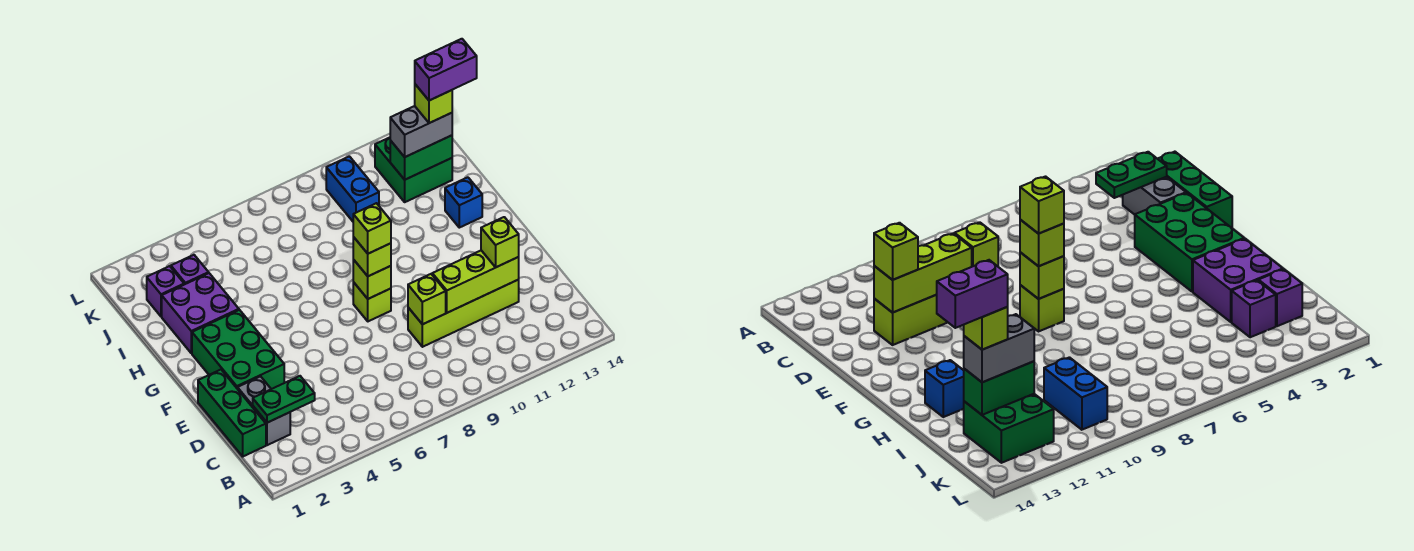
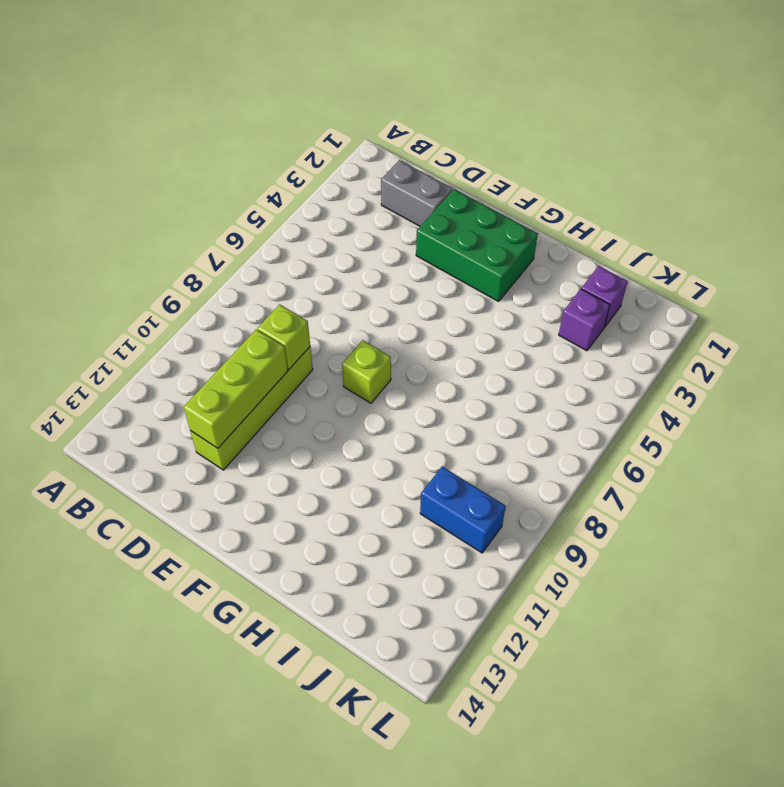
none -> green 1x3 brick [198,370,266,456]
none -> purple 2x2 brick [162,273,239,353]
none -> blue 1x1 brick [445,177,482,228]

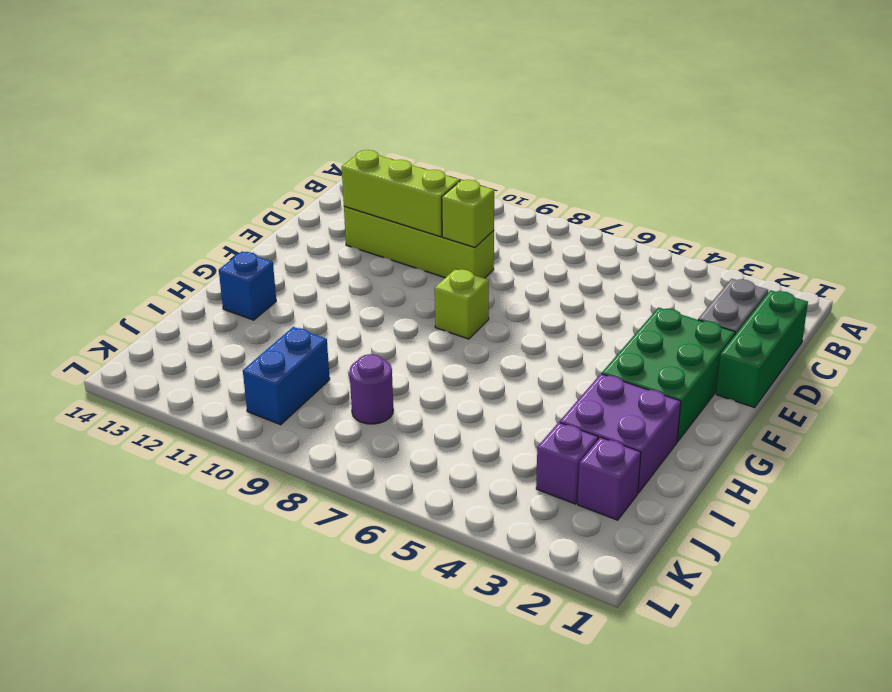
purple 1x1 round brick [350,354,393,424] -> none
none -> green 2x2 brick [375,138,452,202]
none -> green 1x2 plate [253,376,315,423]
none -> lime 1x1 brick [353,259,391,299]

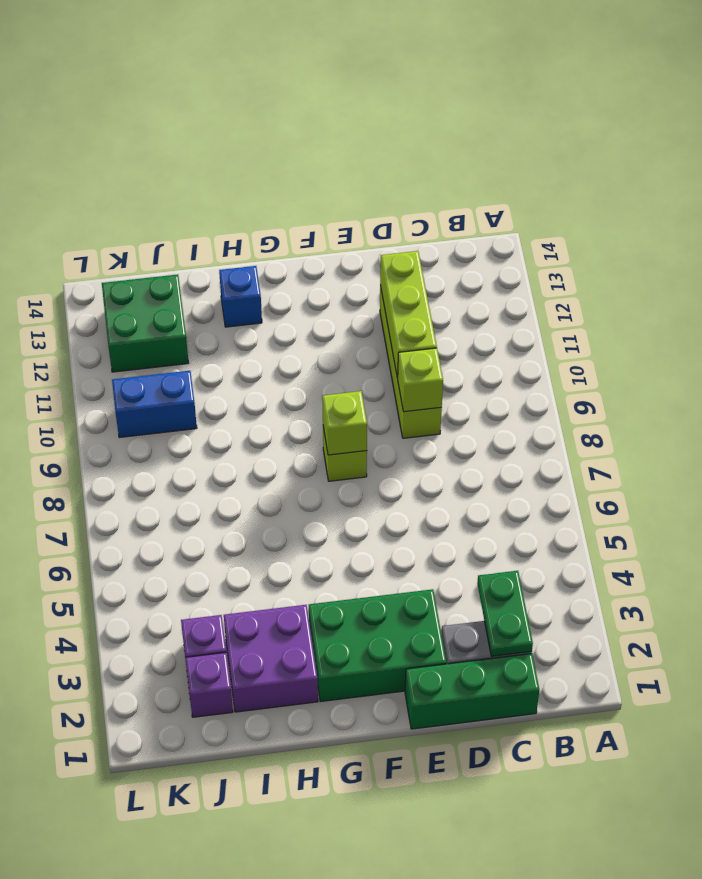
none -> green 1x2 brick [390,135,452,180]
none -> lime 1x1 brick [481,217,519,267]
none -> lime 1x1 brick [353,237,391,276]

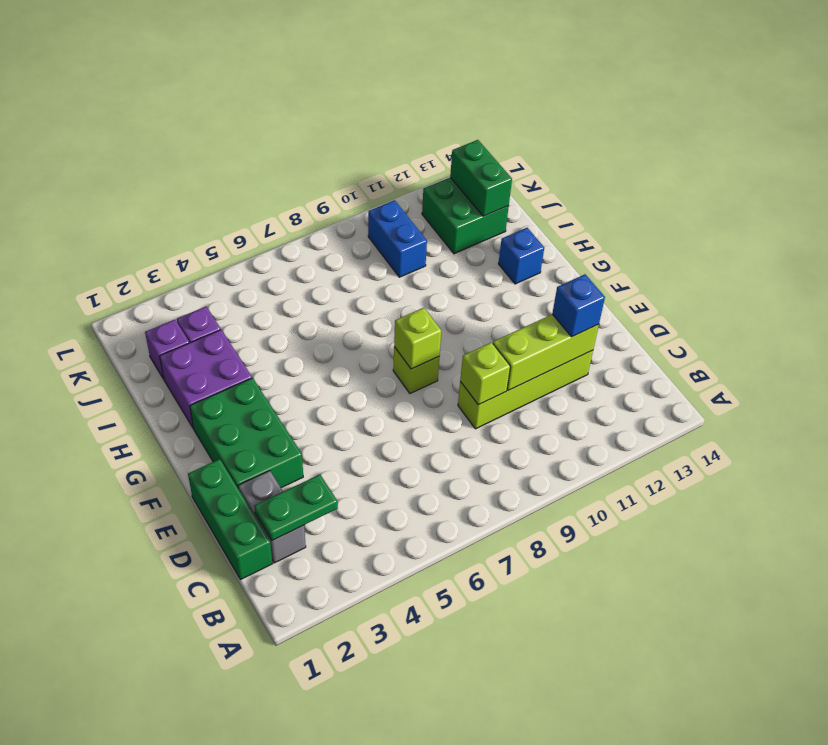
blue 1x1 brick [552,274,605,337] -> lime 1x1 brick [481,217,519,267]
green 1x2 brick [450,140,512,216] -> green 1x2 brick turned to [390,135,452,180]
none -> lime 1x1 brick [353,237,391,276]
none -> grey 1x2 brick [390,106,452,157]
none -> lime 1x1 brick [353,203,391,254]

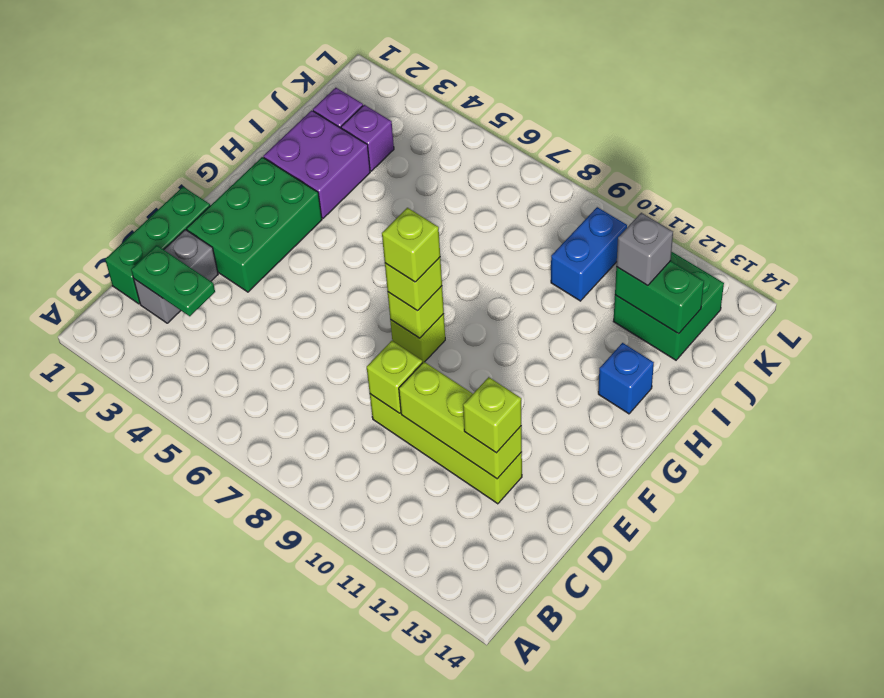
grey 1x1 brick [616,213,673,286] -> grey 1x2 brick [390,106,452,157]
none -> lime 1x1 brick [415,84,452,123]
none -> purple 1x2 brick [415,39,477,100]

